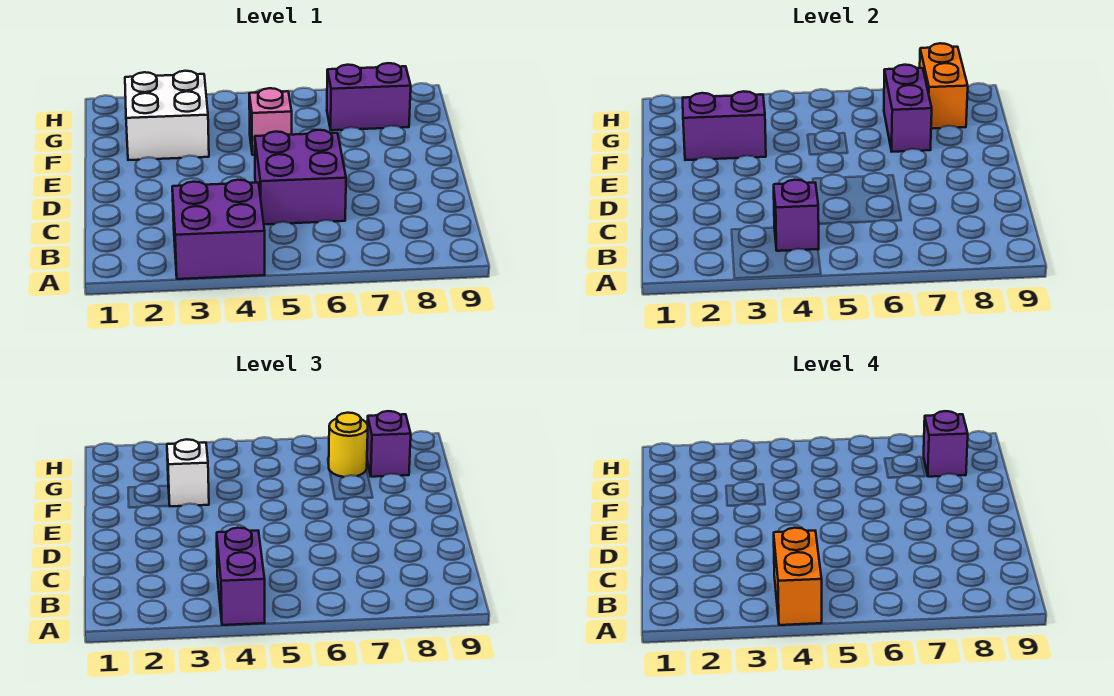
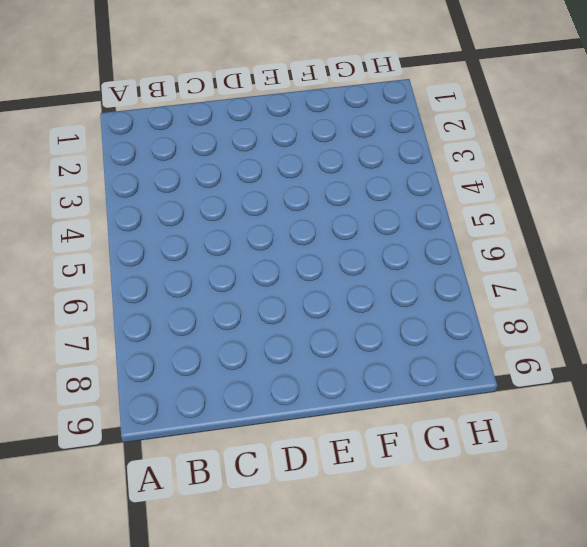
none -> purple 2x2 brick [172,180,265,279]
none -> purple 2x2 brick [255,130,346,224]
none -> white 2x2 brick [125,71,209,160]

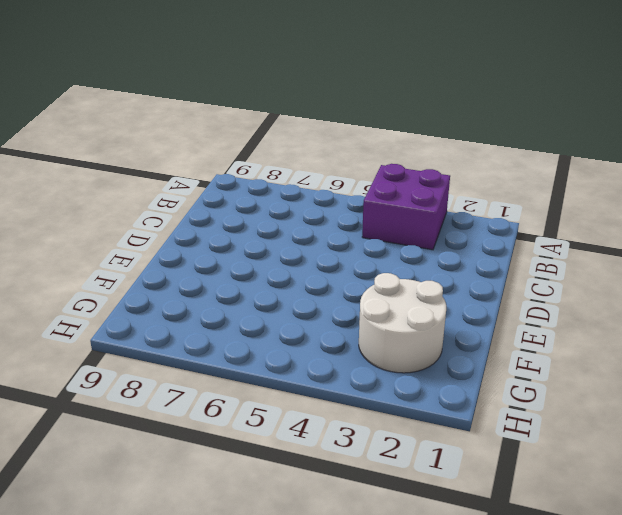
white 2x2 round brick [359,273,446,373] -> white 2x2 brick [125,71,209,160]
none -> purple 2x2 brick [255,130,346,224]
none -> pink 1x1 brick [249,88,292,155]
none -> purple 1x2 brick [327,63,411,130]

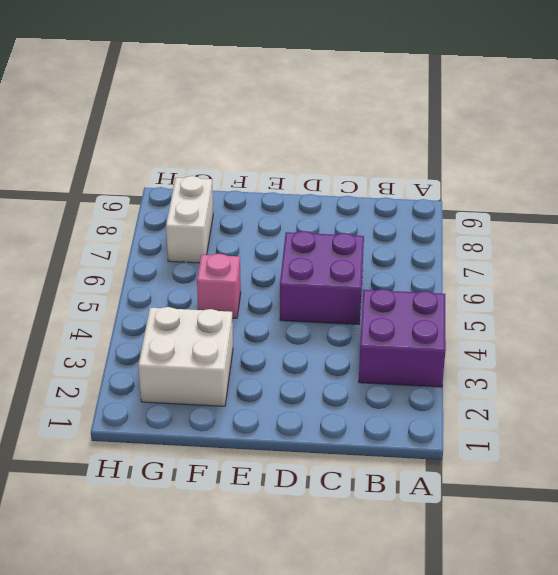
white 1x2 brick [166,176,213,263] -> purple 1x2 brick [327,63,411,130]
none -> purple 1x1 brick [774,180,819,251]
none -> purple 1x2 brick [683,91,766,160]
none -> purple 1x2 brick [884,65,932,152]

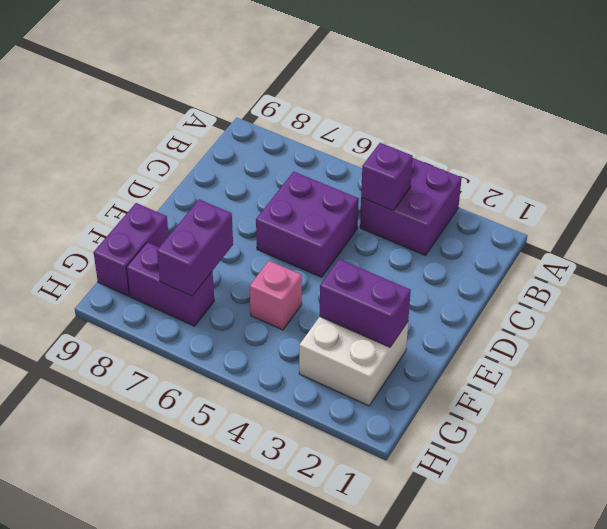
purple 1x2 brick [94,203,169,296] -> purple 1x2 brick moved to [217,528,265,625]
none -> orange 1x2 brick [920,43,968,129]
none -> white 1x1 brick [167,439,209,506]
none -> yellow 1x1 round brick [328,413,368,477]

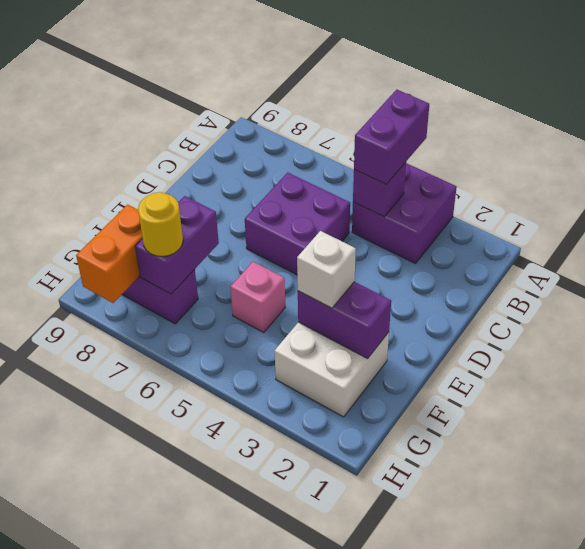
none -> purple 1x1 brick [367,411,411,477]
none -> orange 1x2 brick [774,528,822,625]
none -> purple 1x1 brick [924,411,968,477]

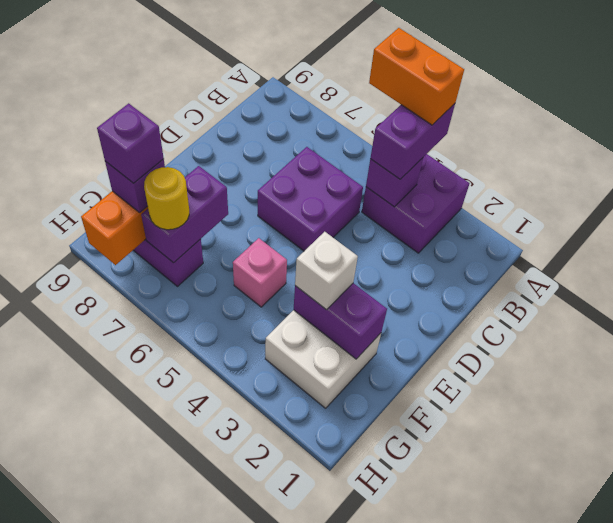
orange 1x2 brick [369,28,464,125] -> orange 1x2 brick turned to [774,528,822,625]

